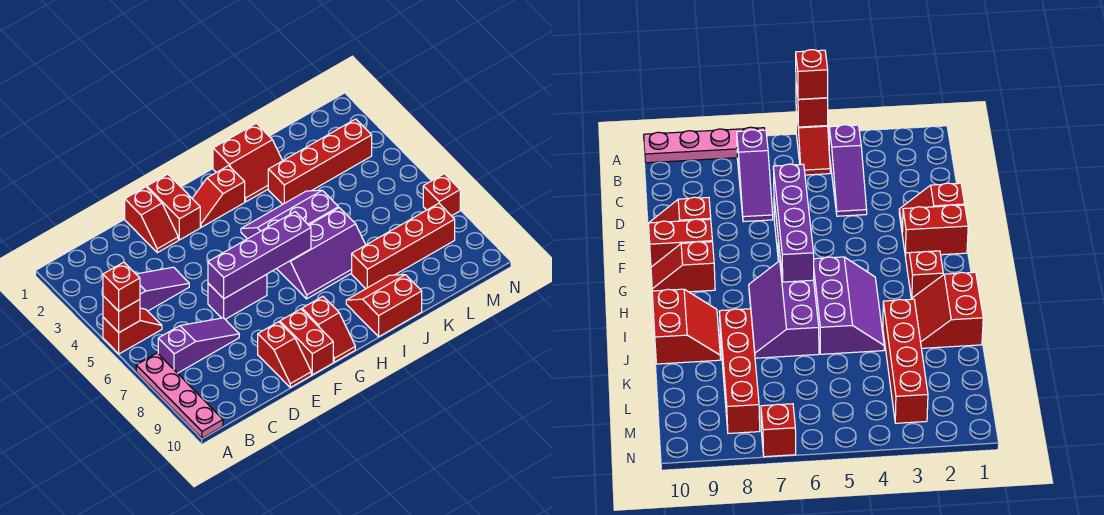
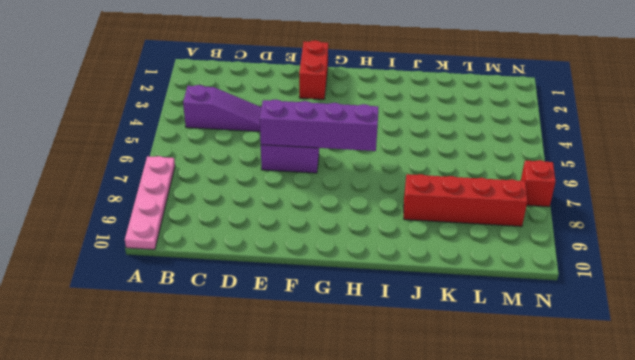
none -> red 1x2 slope [103,308,162,354]
none -> purple 1x3 slope [158,318,239,373]
none -> red 1x2 slope [125,187,178,253]

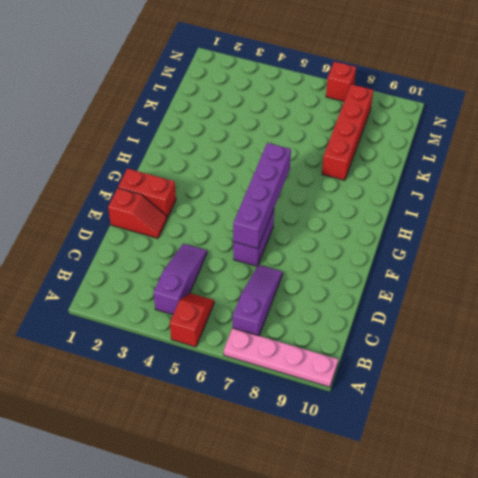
none -> red 1x2 slope [258,322,311,387]
none -> red 1x2 brick [280,309,333,375]
none -> red 1x2 slope [192,166,245,227]

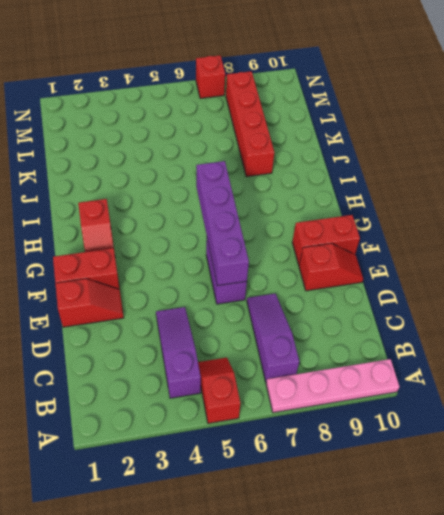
none -> red 1x2 slope [302,296,355,362]
none -> purple 2x3 slope [241,190,339,239]
none -> purple 2x3 slope [277,208,366,299]

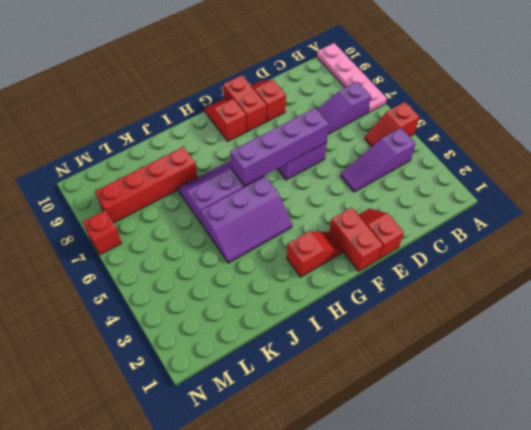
none -> red 2x2 slope [213,123,283,202]
none -> red 2x2 slope [346,275,422,337]
none -> red 1x4 brick [268,119,372,204]

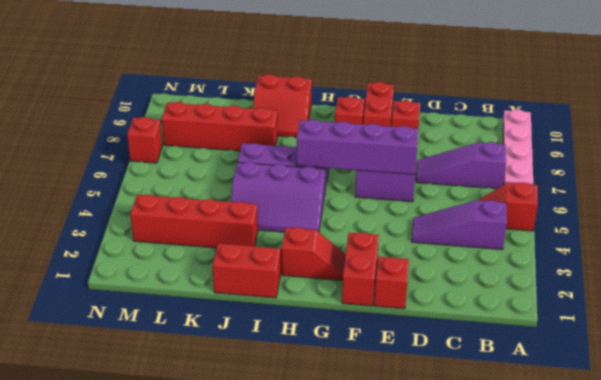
none -> red 1x1 brick [103,296,140,332]
none -> red 1x1 brick [103,262,140,311]

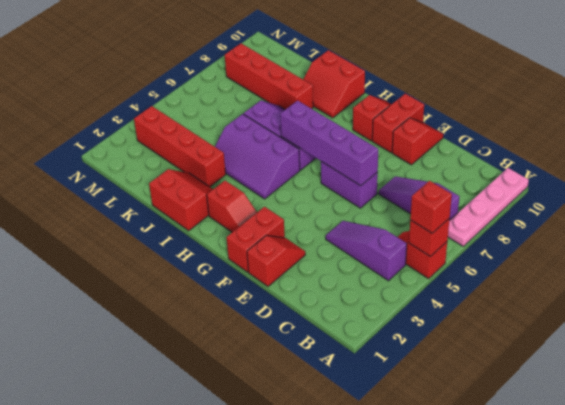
none -> red 1x1 brick [423,174,460,216]

